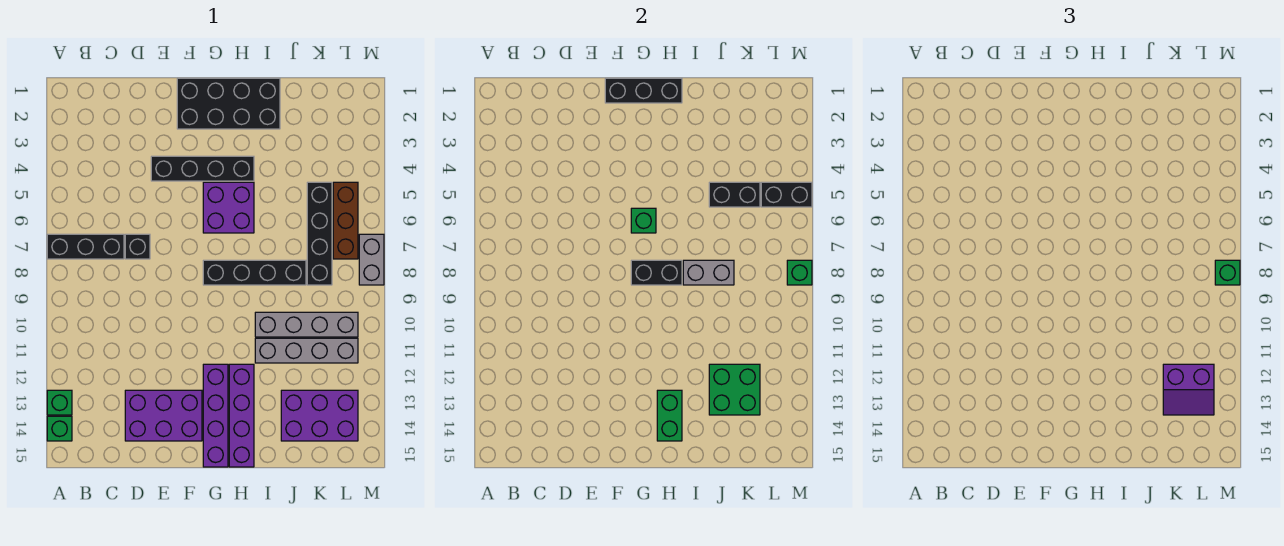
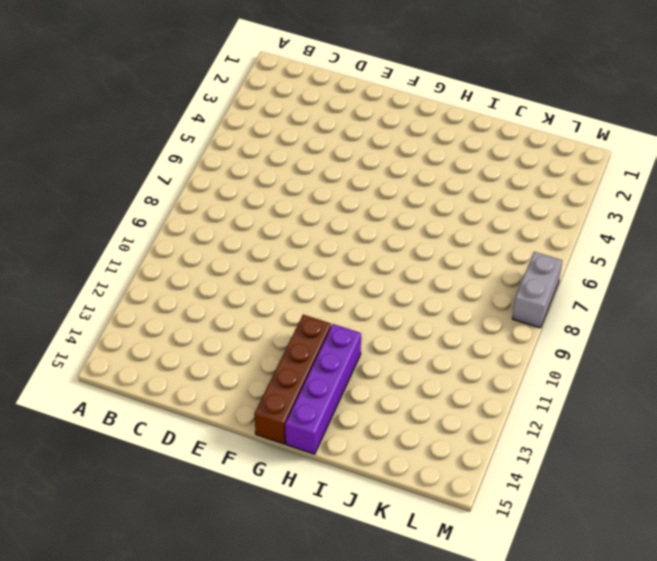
brown 1x4 brick [254,315,331,444] -> purple 1x4 brick [203,364,228,467]
none -> black 1x3 brick [47,234,124,259]
none -> green 1x1 brick [47,390,72,415]
none -> green 1x1 brick [47,416,72,441]

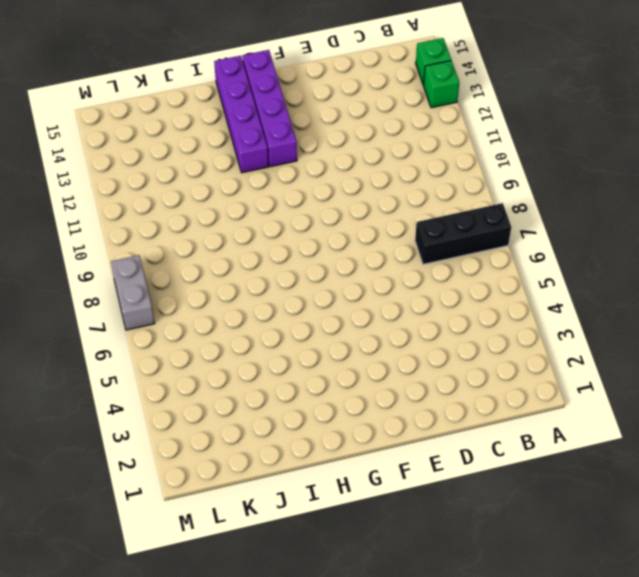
none -> black 1x1 brick [125,234,150,259]
none -> purple 2x3 brick [125,390,202,441]
none -> black 1x4 brick [151,156,254,181]

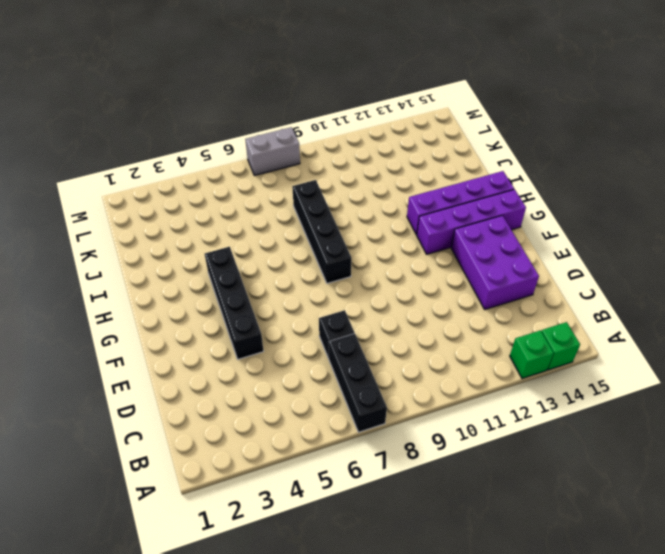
none -> black 2x4 brick [177,78,280,129]
none -> purple 2x2 brick [203,182,254,233]
none -> grey 1x4 brick [255,312,358,337]

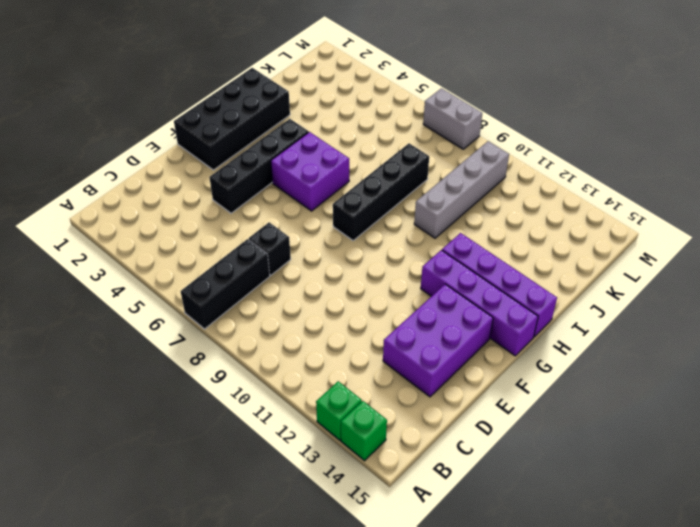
none -> grey 1x4 brick [255,338,358,363]
none -> purple 2x3 brick [281,390,358,441]
none -> black 1x4 brick [307,182,332,285]

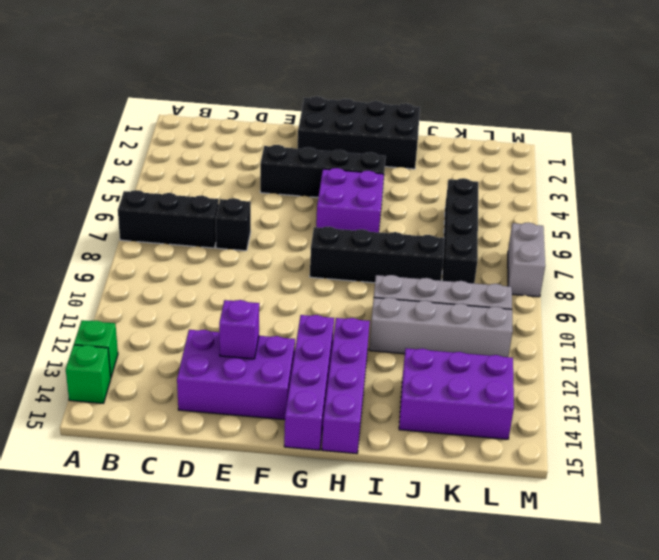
purple 1x1 brick [219,300,259,359] -> none
none -> brown 1x3 brick [333,182,358,259]
none -> black 1x3 brick [605,78,682,103]
none -> green 1x1 brick [631,208,656,233]

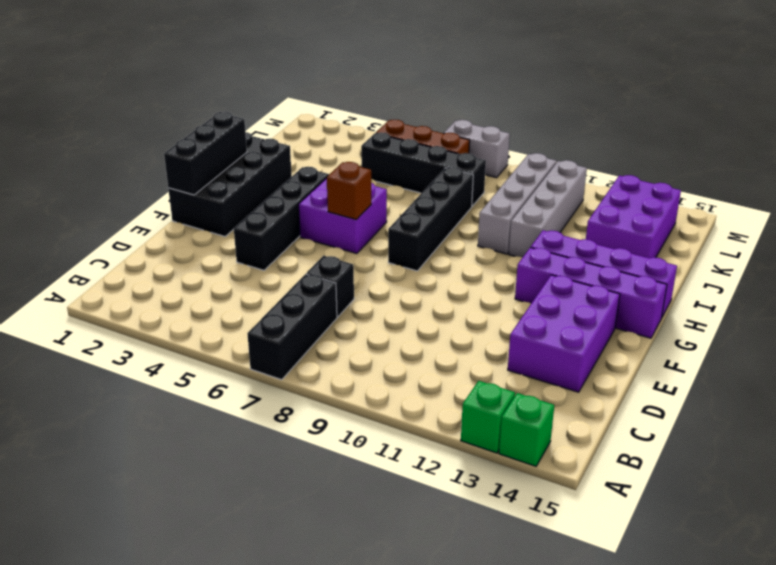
brown 1x1 brick [327,162,371,220] -> green 1x1 brick [631,208,656,233]
none -> black 1x2 brick [631,260,682,285]
none -> green 1x2 brick [657,390,682,441]
none -> grey 1x2 brick [683,260,734,285]

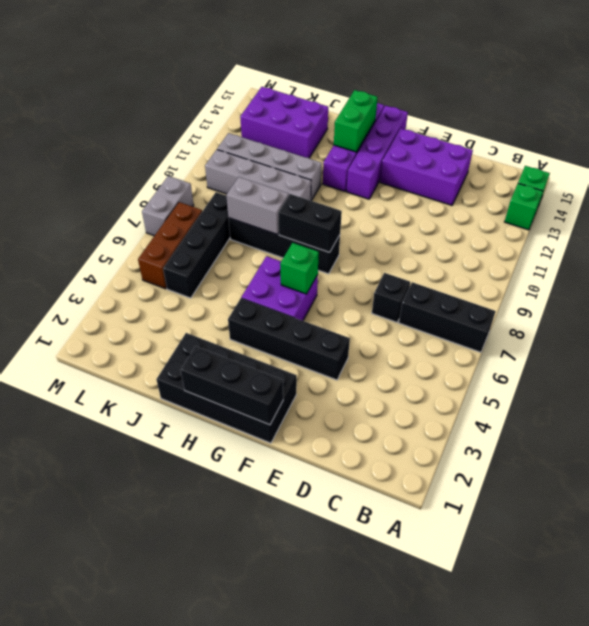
none -> black 1x2 brick [709,182,760,207]
none -> green 2x2 brick [709,364,760,415]
none -> black 1x2 brick [761,182,812,207]

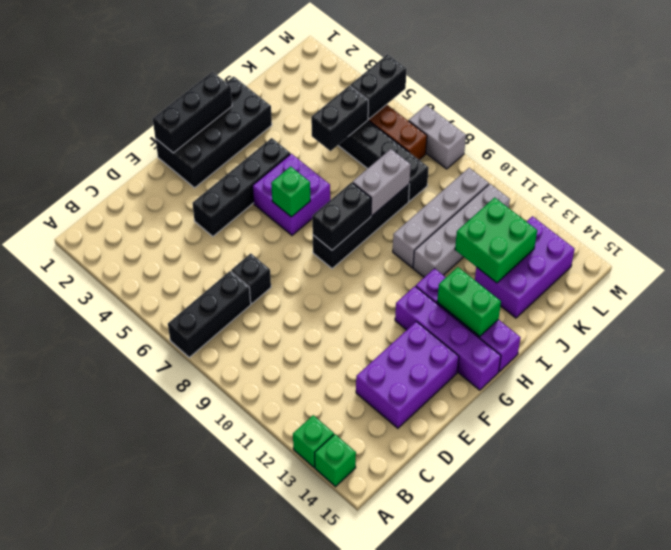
none -> green 1x1 brick [787,260,812,285]
none -> purple 2x2 slope [1163,364,1214,415]
none -> green 1x1 brick [1215,260,1240,285]

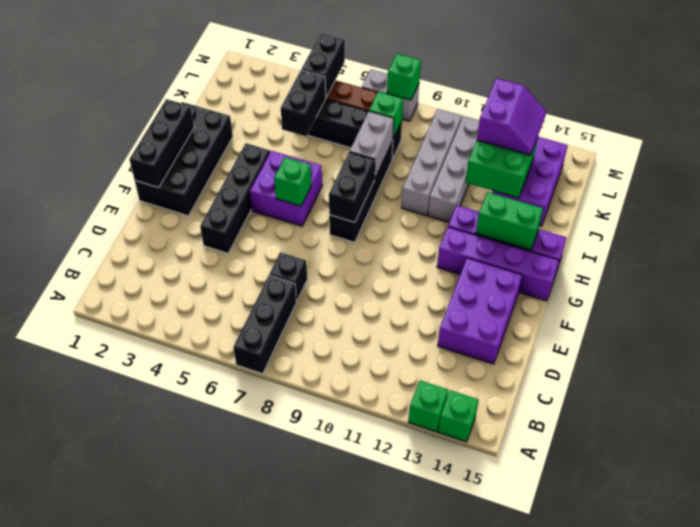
green 1x1 brick [369,92,403,139] -> green 1x1 brick moved to [1215,260,1240,285]

